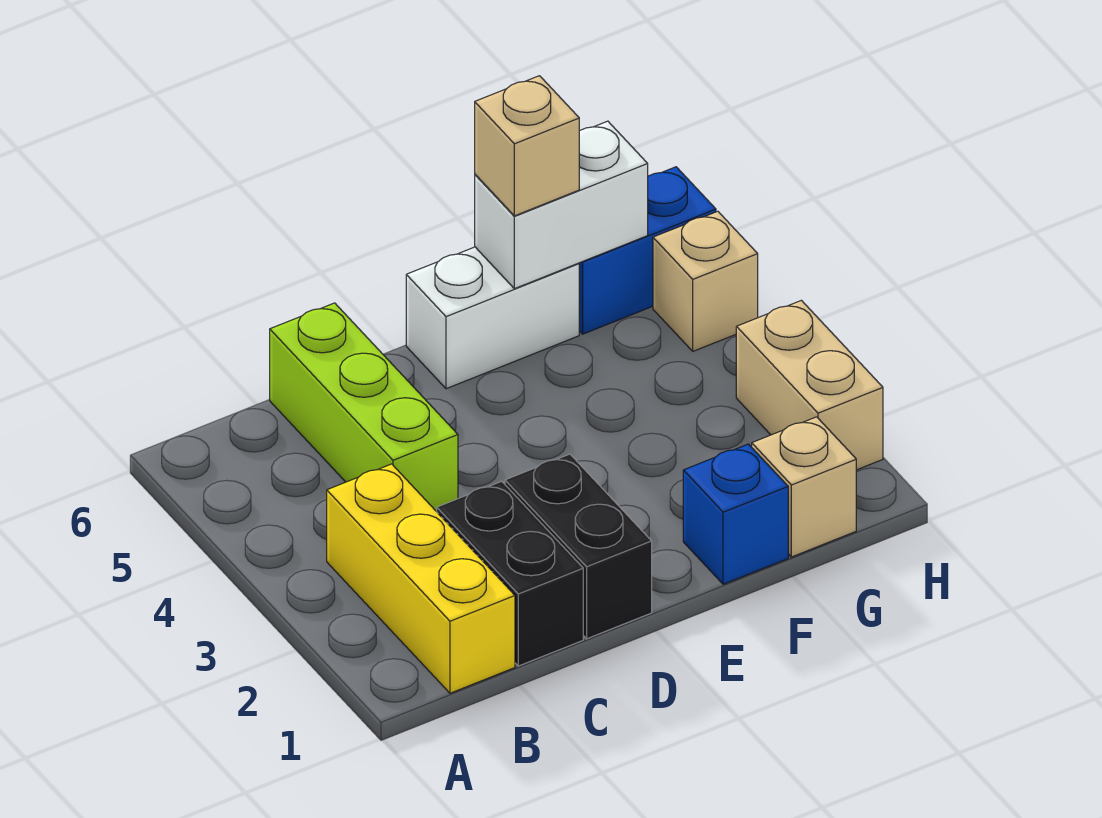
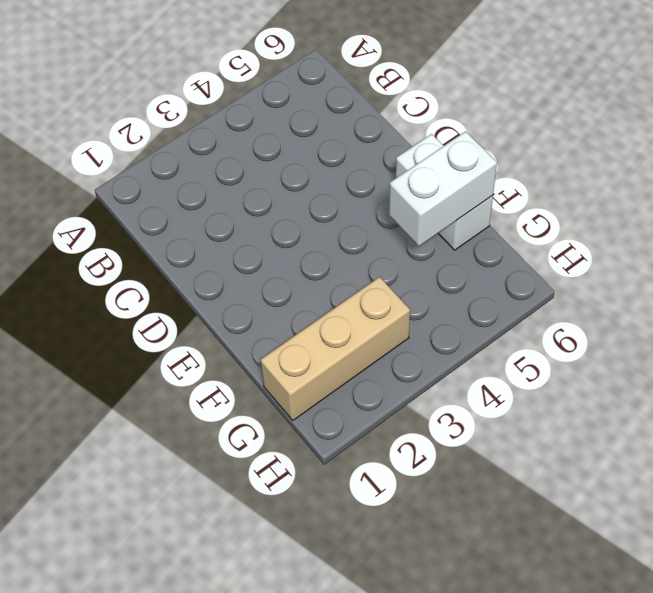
white 1x2 brick [389,131,497,246] -> white 1x2 brick turned to [475,121,648,289]
tan 1x3 brick [260,277,410,420] -> tan 1x1 brick [752,417,856,557]
none -> yellow 1x3 brick [327,464,515,693]
none -> black 1x2 brick [437,481,583,666]
none -> lime 1x3 brick [270,303,458,512]

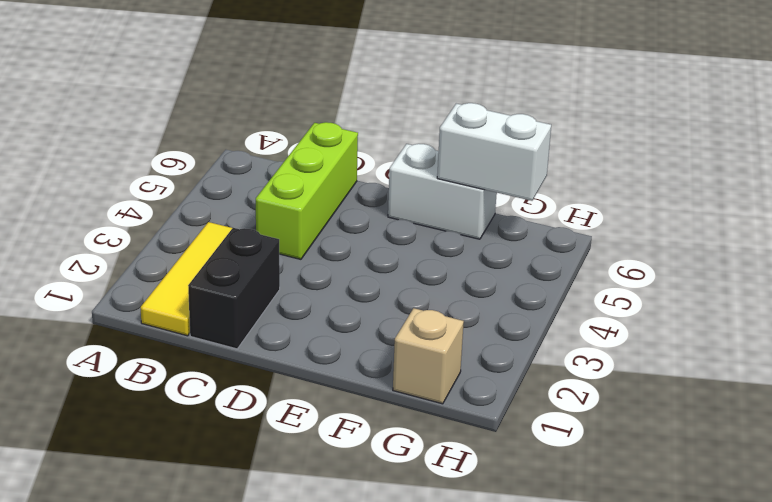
yellow 1x3 tile [141,222,232,336] -> yellow 1x3 brick [327,464,515,693]
none -> black 1x2 brick [505,454,652,639]
none -> blue 1x1 brick [683,444,788,584]
none -> blue 1x2 brick [579,167,716,334]

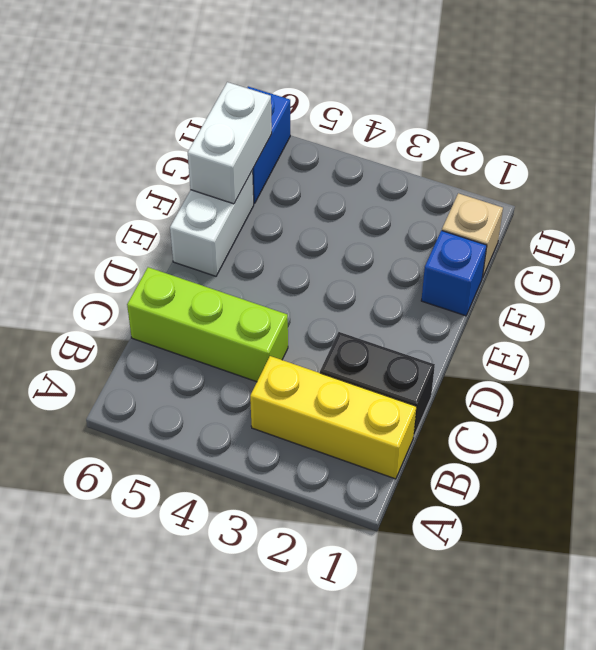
none -> black 1x2 brick [505,454,652,639]
none -> tan 1x2 brick [736,300,883,470]
none -> tan 1x1 brick [653,211,758,351]

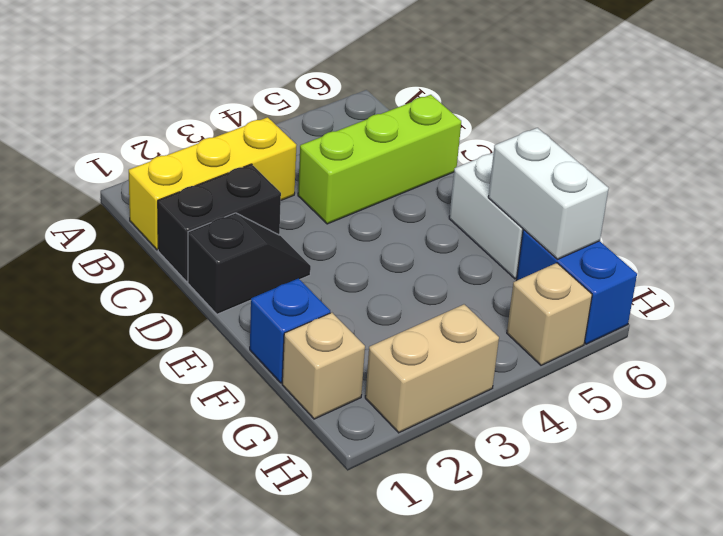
black 1x2 slope [188,213,311,314] -> black 1x2 brick [505,454,652,639]
none -> tan 1x1 brick [475,76,579,216]

